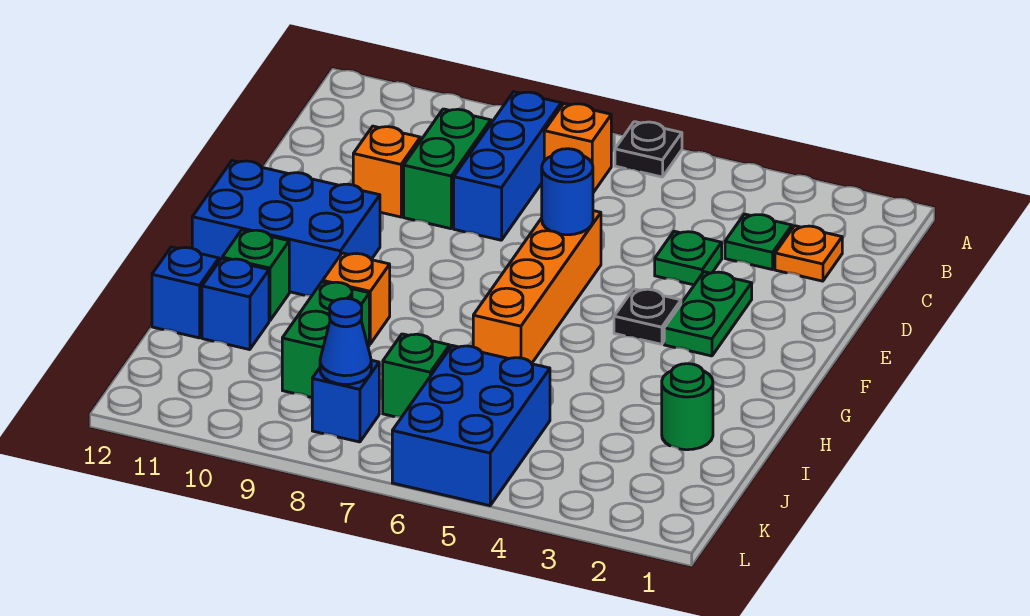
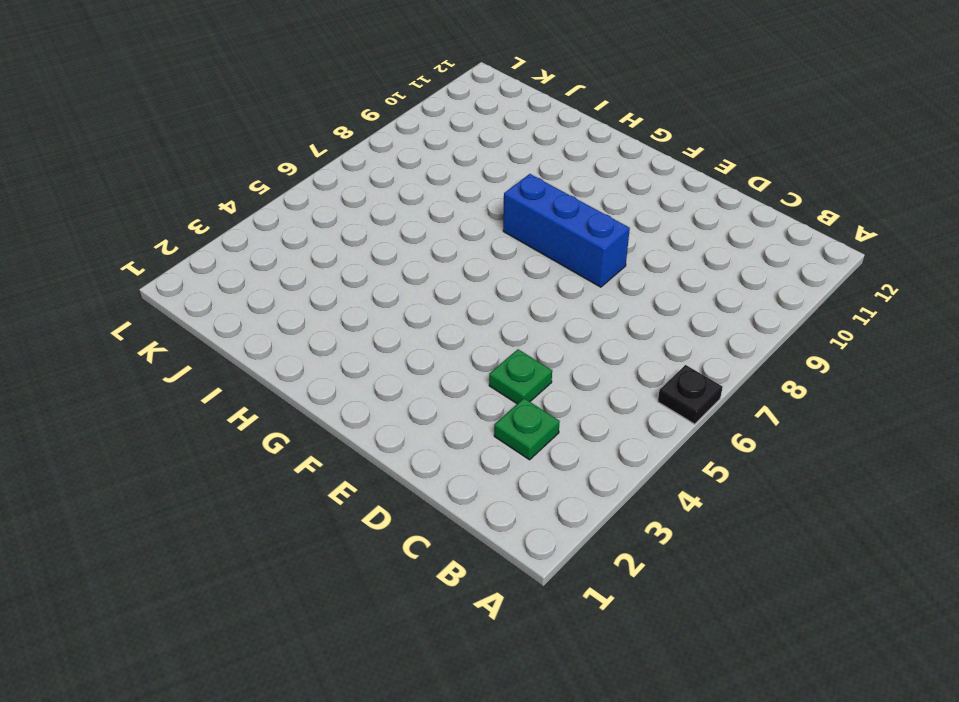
blue 1x3 brick [503,174,630,287] -> blue 1x3 brick moved to [454,92,561,240]
none -> orange 1x1 brick [544,103,611,193]
none -> orange 1x1 plate [775,226,842,281]
none -> green 1x2 brick [404,109,491,229]

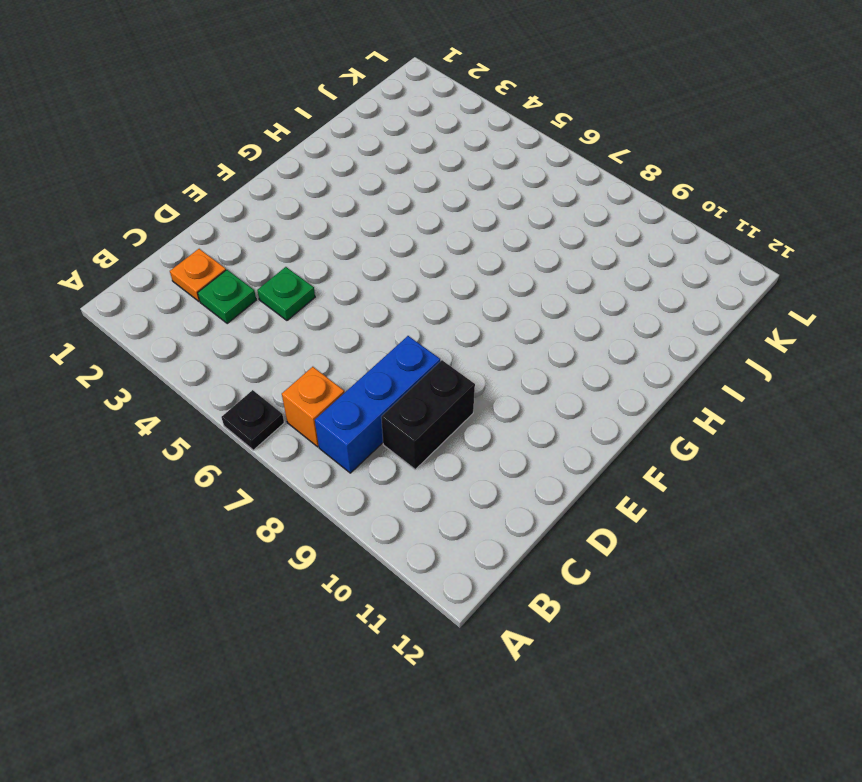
black 1x2 brick [381,360,475,469] -> green 1x2 brick [404,109,491,229]
none -> orange 1x1 brick [353,126,420,217]
none -> green 1x2 plate [664,272,752,356]
none -> orange 1x4 brick [473,211,601,364]

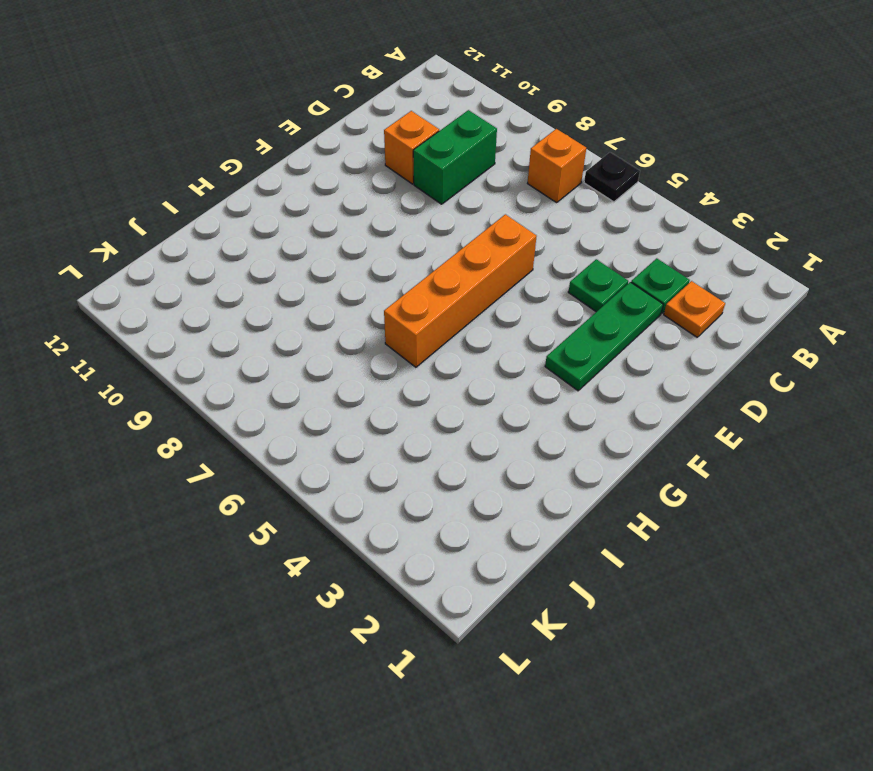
green 1x3 plate [545,282,663,391] -> green 1x2 plate [664,272,752,356]
none -> blue 1x3 brick [454,92,561,240]
none -> black 1x1 plate [614,289,681,344]
none -> blue 2x3 brick [192,161,380,296]

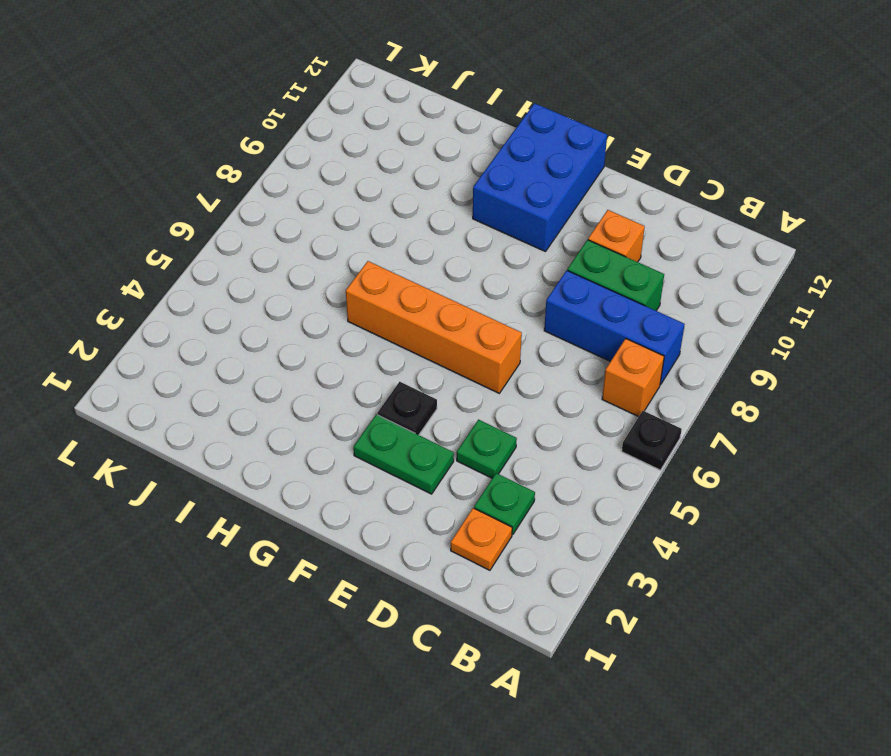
none -> orange 1x1 brick [323,253,390,344]
none -> green 1x1 brick [222,230,289,321]
none -> green 1x1 round brick [662,364,713,450]

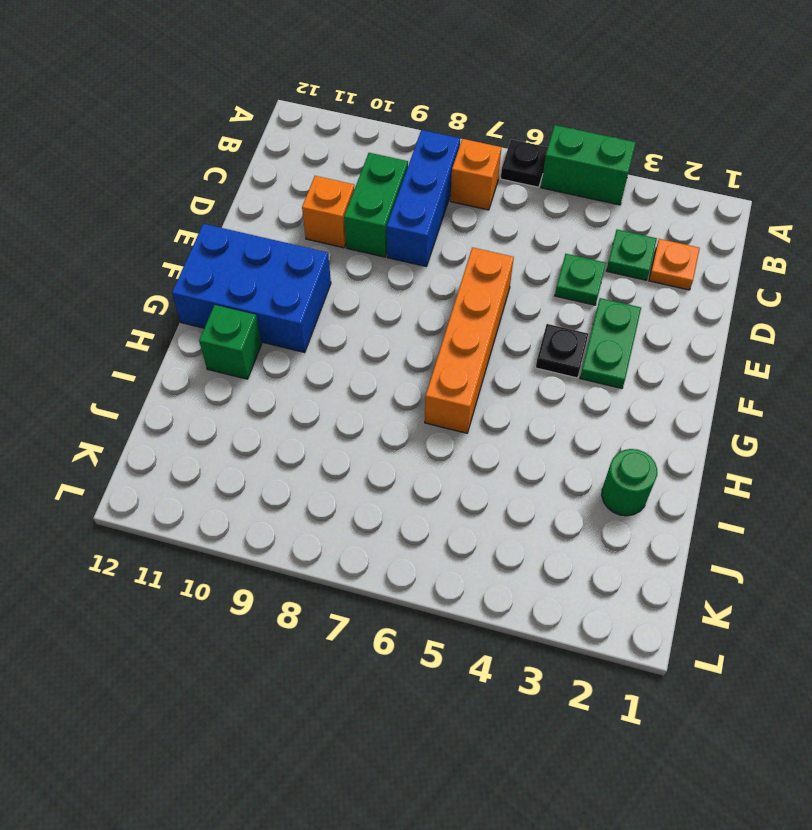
green 1x2 brick [541,125,636,205] -> green 1x2 brick turned to [282,282,369,397]
none -> orange 1x1 brick [323,253,390,344]
none -> blue 1x1 brick [202,259,269,350]
none -> blue 1x1 brick [152,247,219,338]

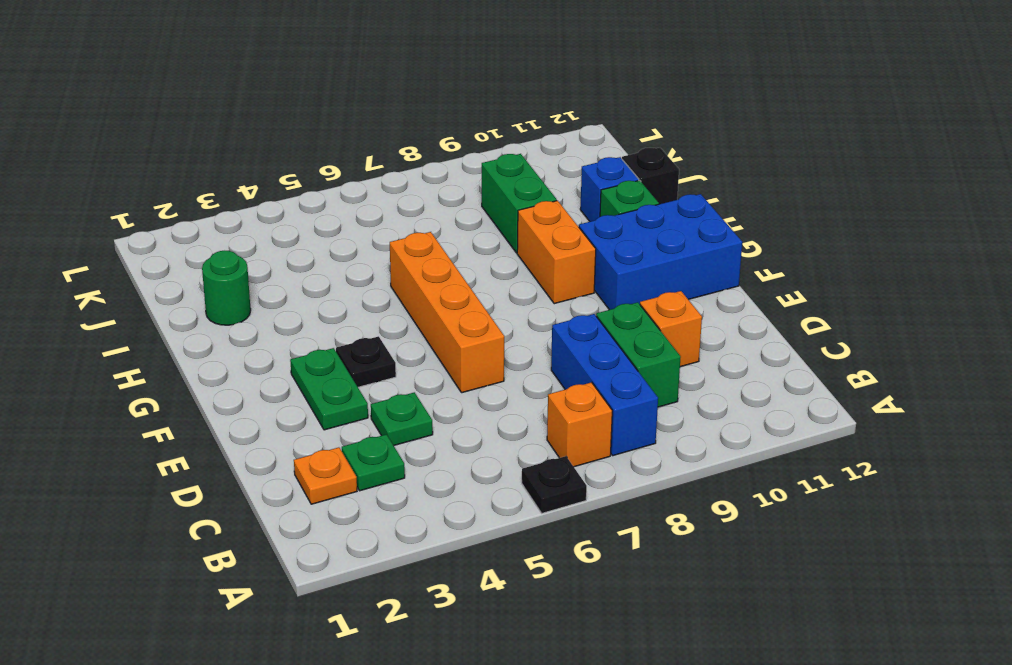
orange 1x2 brick [517,201,596,304] -> orange 1x1 brick [323,253,390,344]
black 1x1 brick [622,148,679,204] -> blue 1x1 brick [152,247,219,338]
none -> blue 2x3 brick [392,346,550,506]
none -> green 1x1 brick [383,334,450,417]
none -> blue 1x1 brick [312,360,379,442]

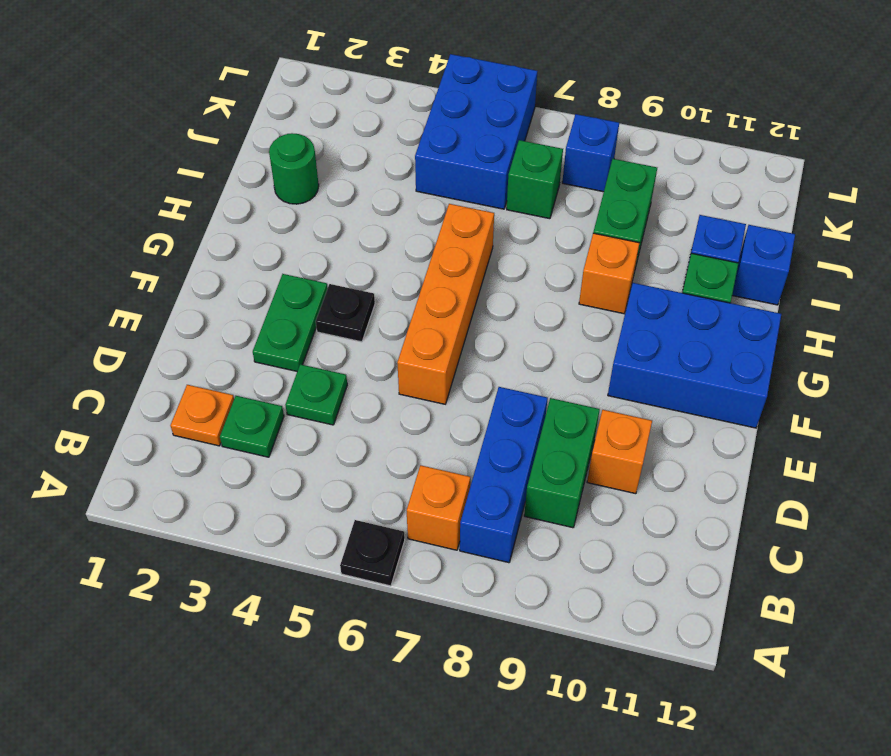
none -> blue 1x1 round brick [542,149,593,235]
none -> blue 1x1 cone [320,298,371,384]

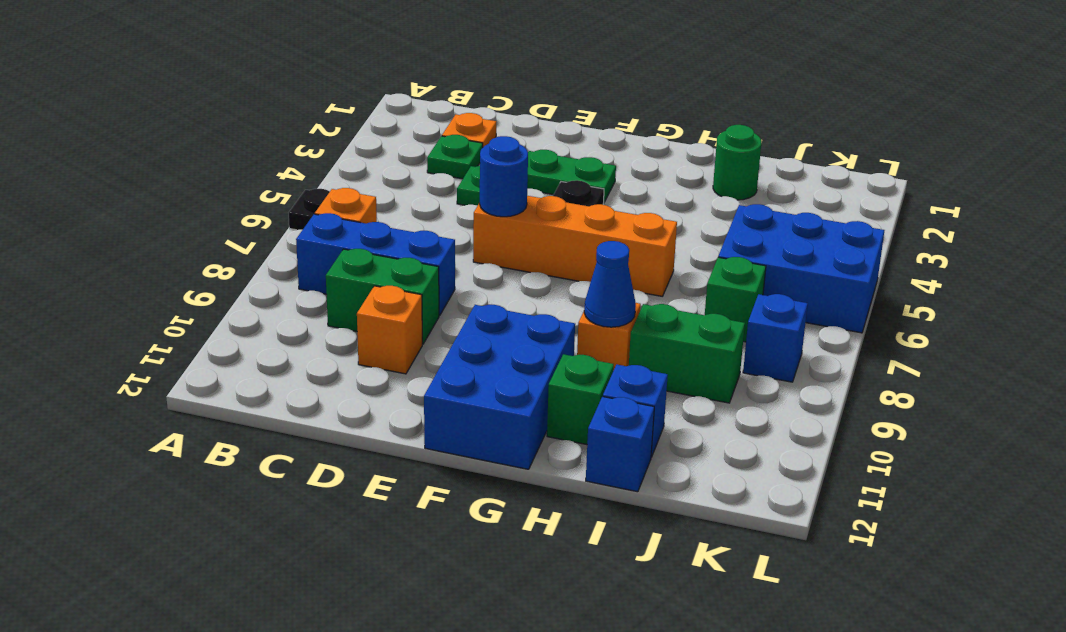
blue 1x1 cone [584,241,636,327] -> blue 1x1 cone moved to [320,298,371,384]

